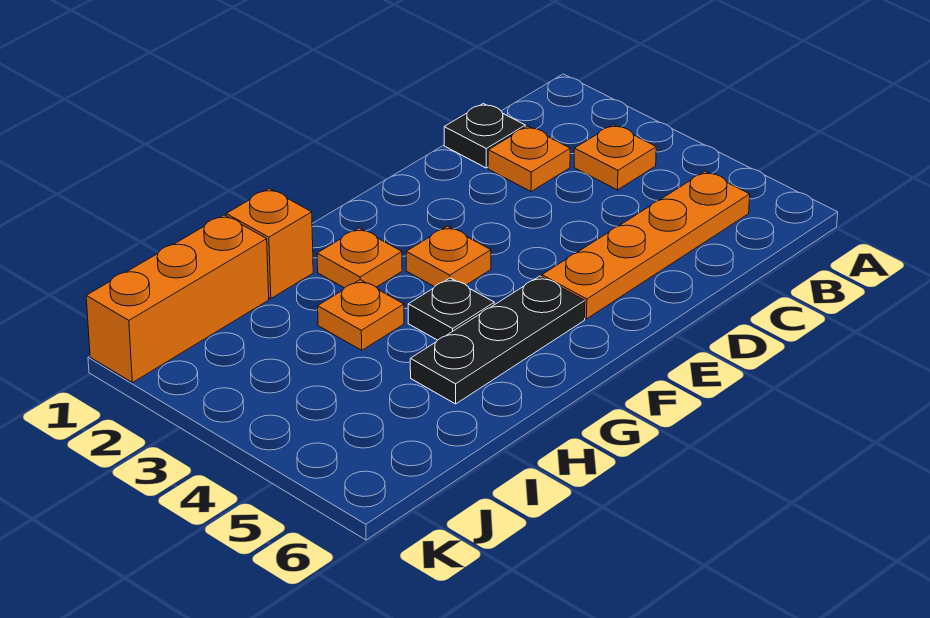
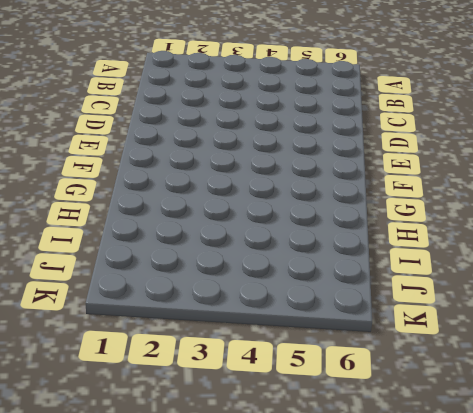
none -> orange 1x1 plate [574,125,656,190]
none -> orange 1x4 plate [542,171,750,319]

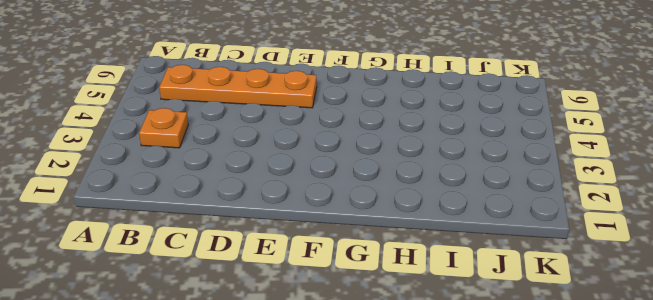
none -> black 1x1 plate [444,103,525,168]
none -> orange 1x1 plate [488,126,570,192]

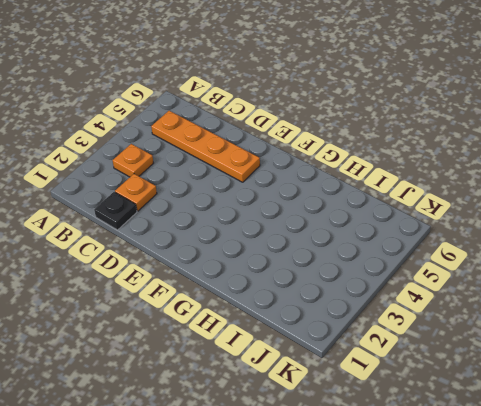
none -> orange 1x1 plate [406,226,491,287]
none -> black 1x3 plate [410,276,585,404]

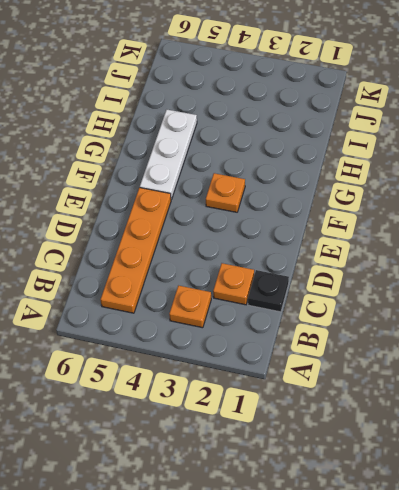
white 1x3 plate [140,110,197,200] -> black 1x3 plate [410,276,585,404]
none -> orange 1x1 plate [317,228,402,288]
none -> black 1x1 plate [408,278,494,340]

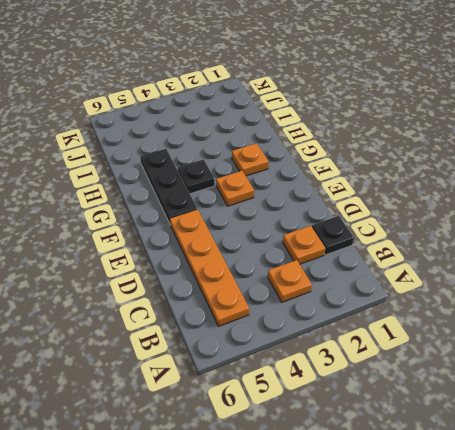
none -> orange 1x1 brick [226,189,313,299]
none -> orange 1x1 plate [318,280,404,350]

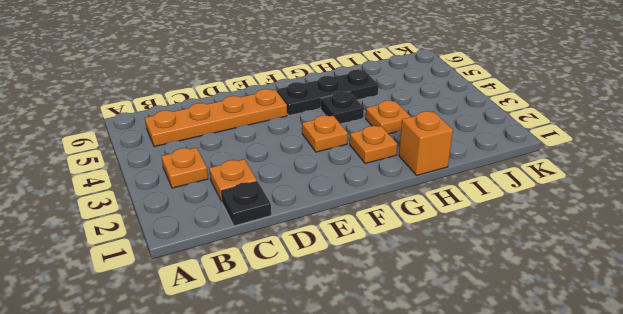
none -> orange 1x3 brick [86,215,269,383]

